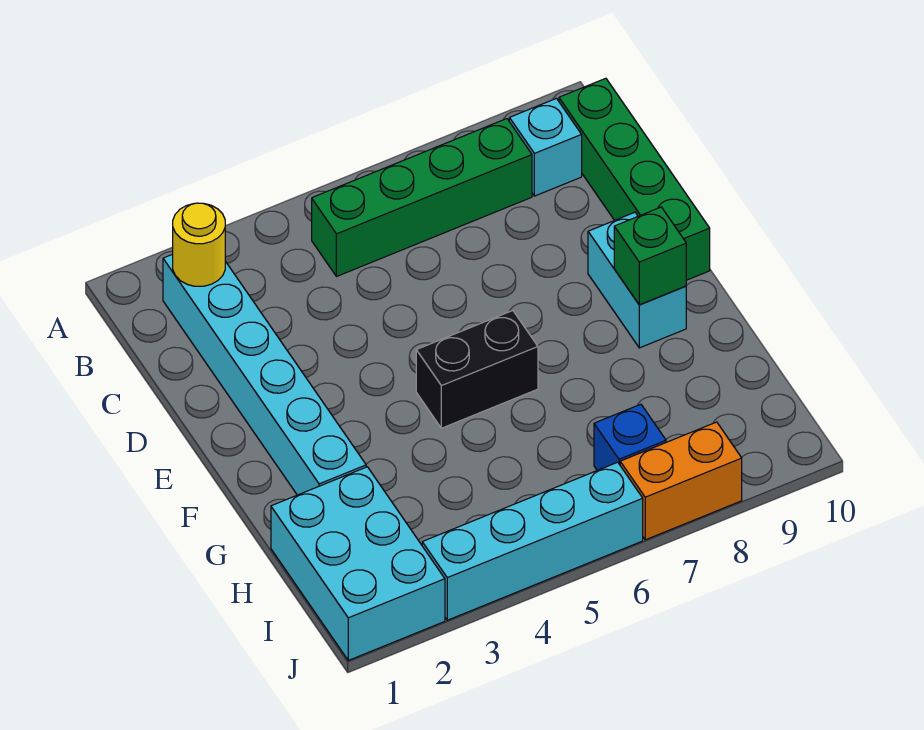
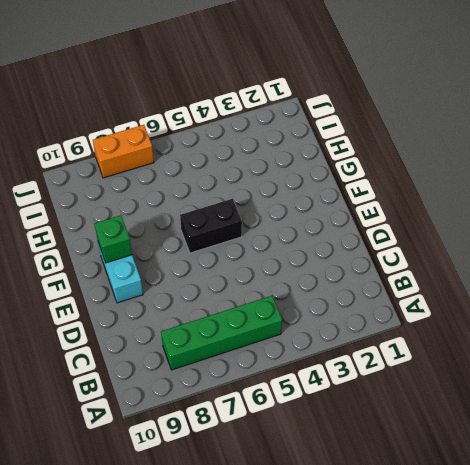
none -> cyan 1x6 brick [163,254,366,495]
none -> cyan 1x1 brick [509,98,582,196]
none -> green 1x4 brick [559,78,710,280]

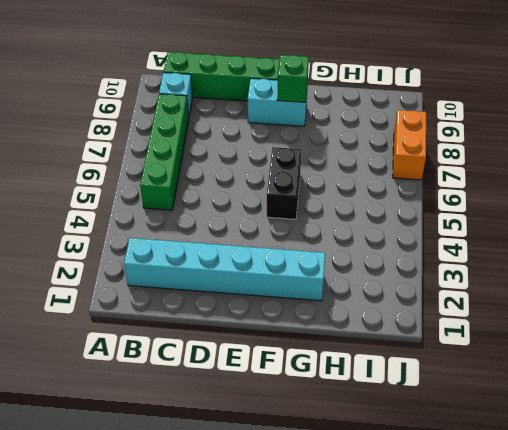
none -> cyan 2x3 brick [271,467,445,660]
none -> blue 1x1 brick [594,404,666,470]
none -> cyan 1x4 brick [422,462,643,620]

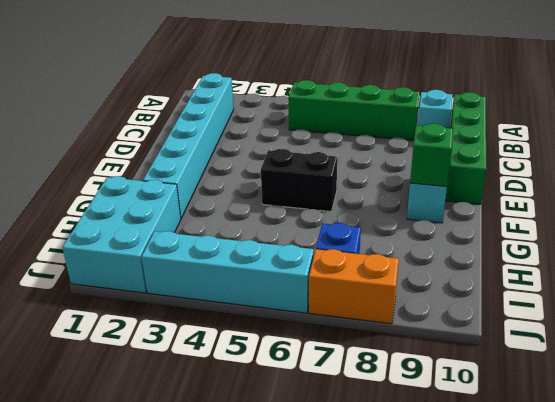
none -> yellow 1x1 round brick [173,203,225,286]

